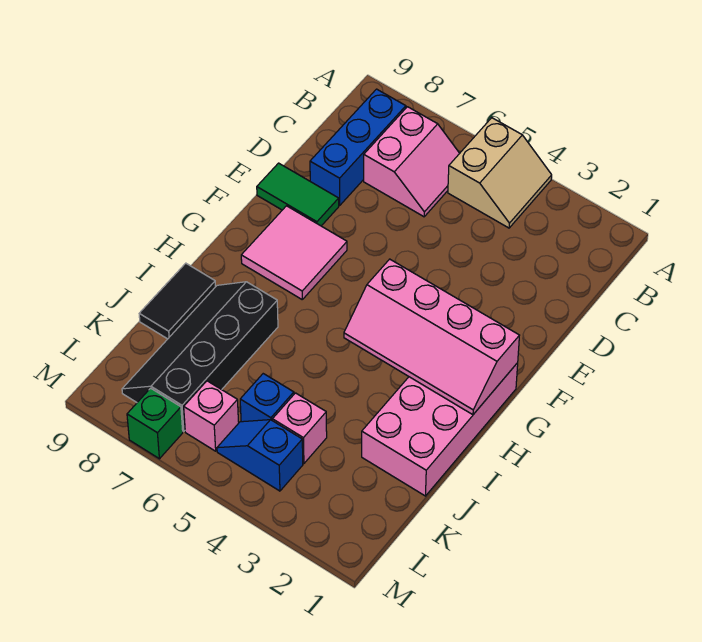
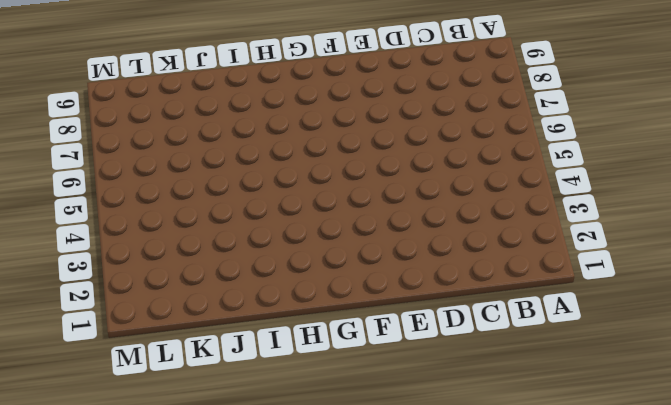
none -> tan 2x2 slope [448,118,552,228]
none -> pink 2x2 slope [364,107,460,217]
none -> blue 1x3 brick [310,89,406,205]

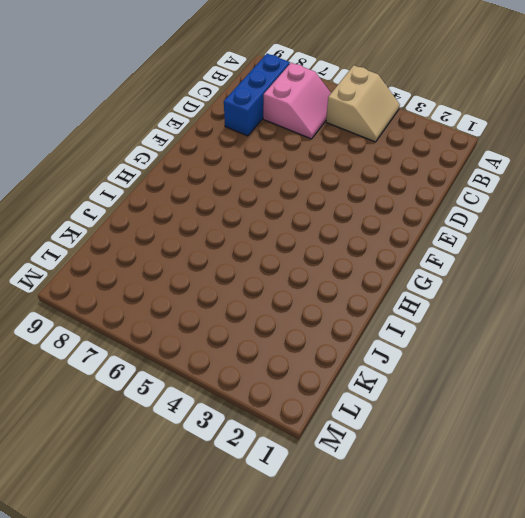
none -> green 1x2 tile [257,163,339,226]
none -> pink 2x2 tile [241,206,347,299]
none -> pink 2x4 brick [362,363,518,496]

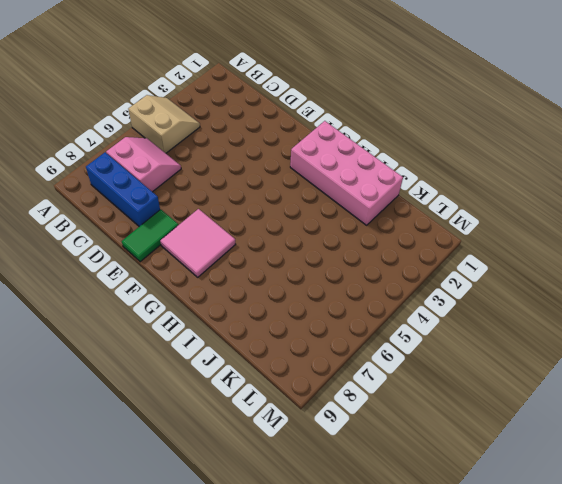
none -> black 2x4 slope [122,282,278,432]
none -> black 1x2 tile [139,263,216,339]
none -> pink 1x1 brick [273,393,327,464]

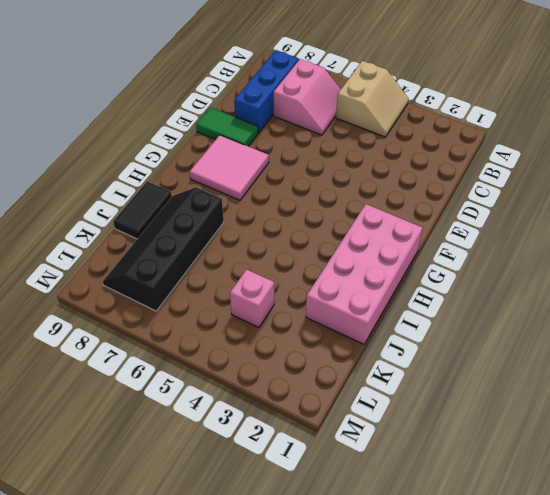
none -> blue 1x1 brick [240,374,294,422]
none -> blue 1x2 slope [217,420,303,491]
none -> pink 1x1 brick [184,381,239,451]

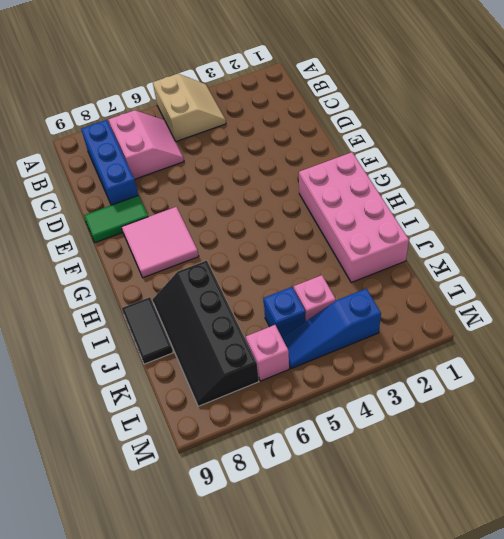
blue 1x3 slope [282,289,381,369] -> blue 1x2 slope [217,420,303,491]
none -> green 1x1 brick [127,388,183,459]
none -> pink 2x4 slope [344,259,519,415]

